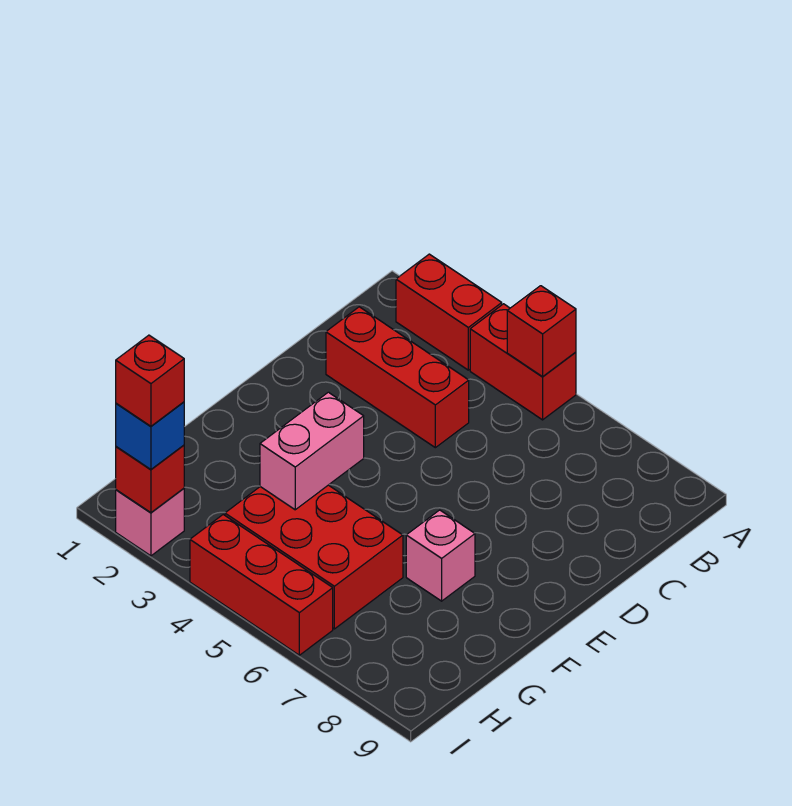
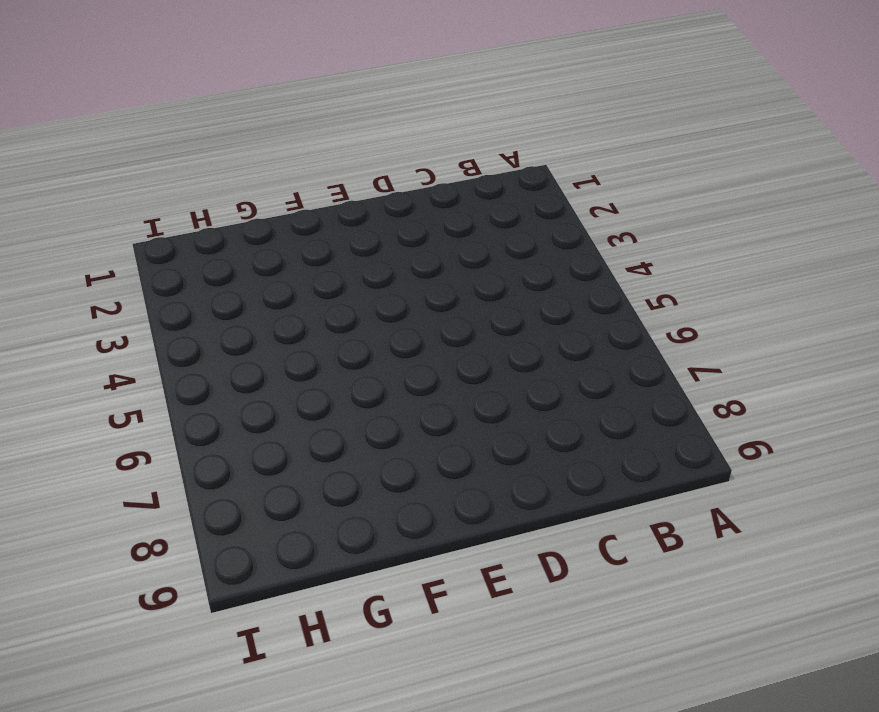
none -> red 1x2 brick [396,254,502,370]
none -> red 1x2 brick [470,304,576,420]
none -> red 1x3 brick [326,307,469,448]

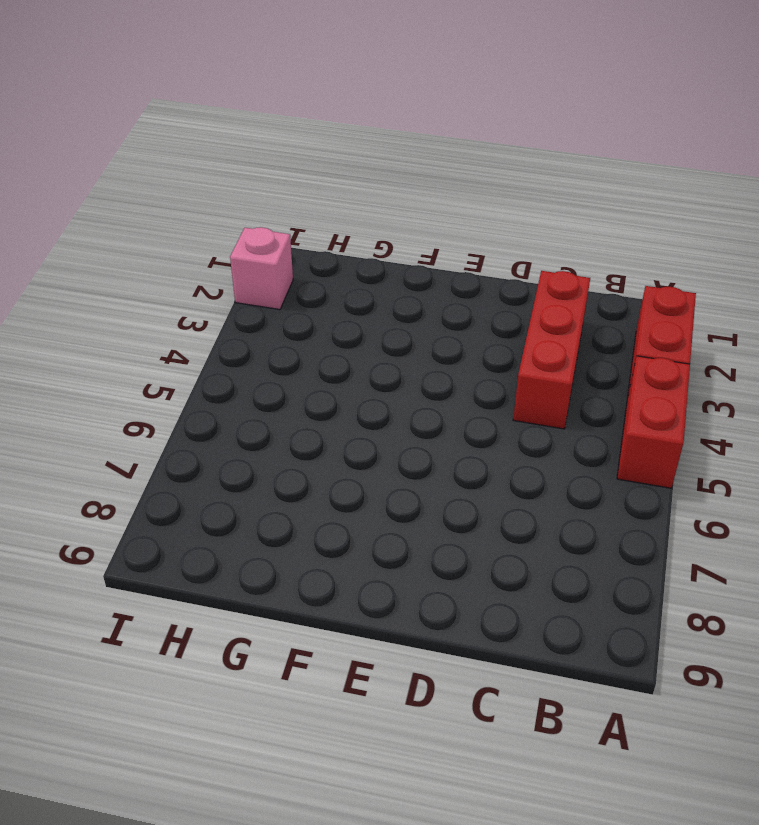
none -> pink 1x1 brick [406,510,475,601]
none -> red 2x3 brick [225,485,403,629]
none -> red 1x3 brick [190,515,333,655]

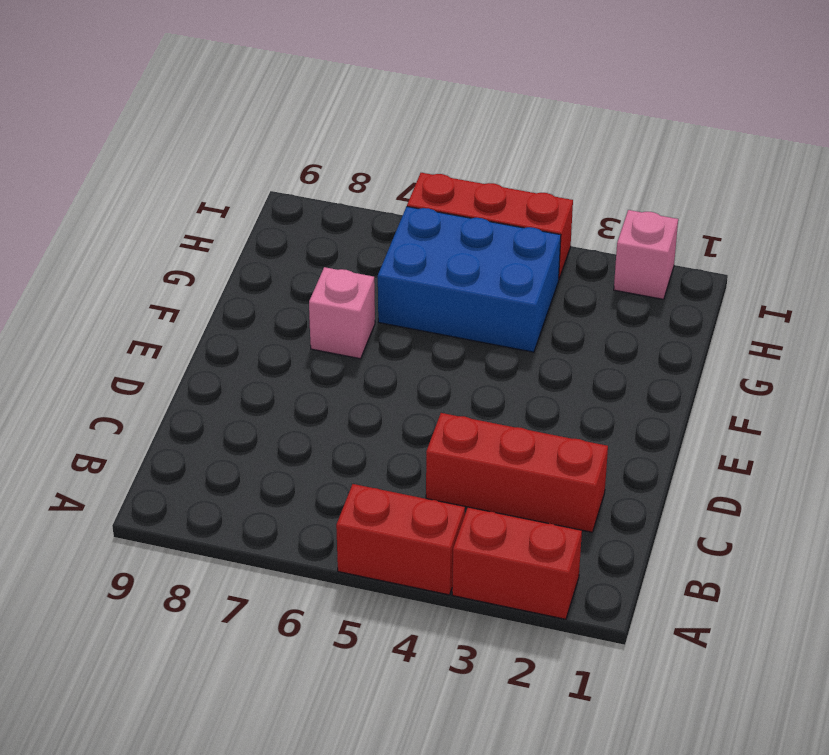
blue 2x3 brick [378,207,561,352] -> red 2x3 brick [225,485,403,629]
none -> red 1x1 brick [507,286,576,377]
none -> pink 1x2 brick [260,392,364,510]
none -> red 1x1 brick [116,445,184,513]

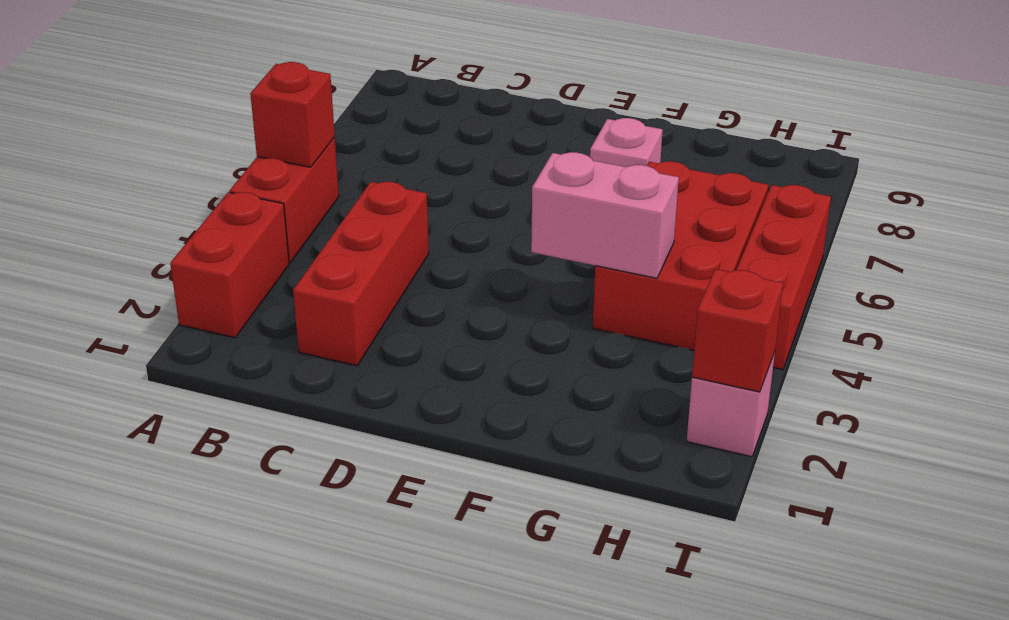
none -> blue 1x1 brick [116,402,184,469]
none -> red 1x1 brick [116,335,184,426]

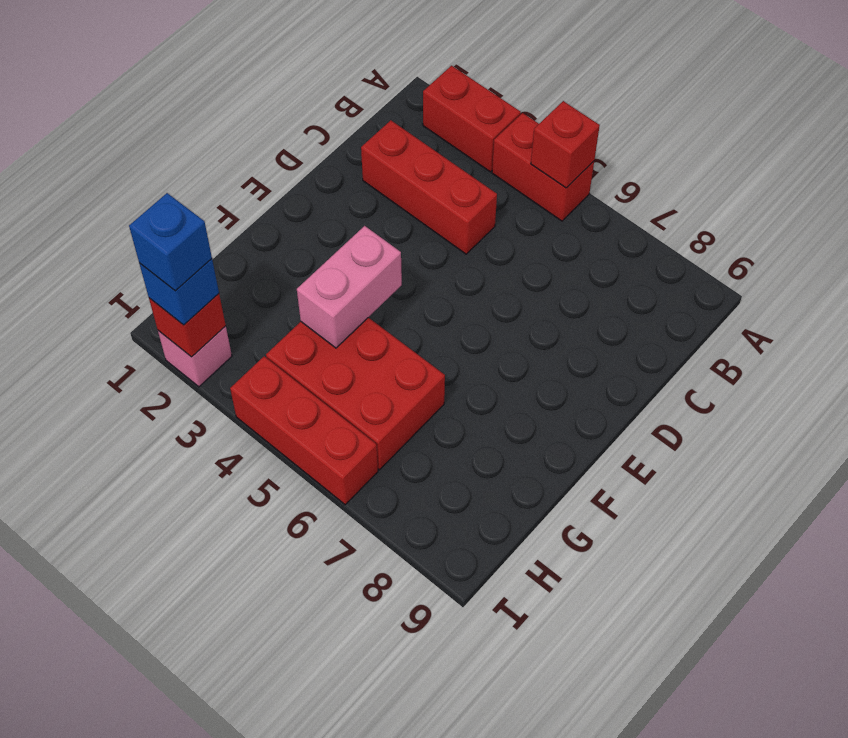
blue 1x1 brick [129,193,212,291] -> red 1x1 brick [116,335,184,426]
none -> pink 1x1 brick [406,510,475,601]

